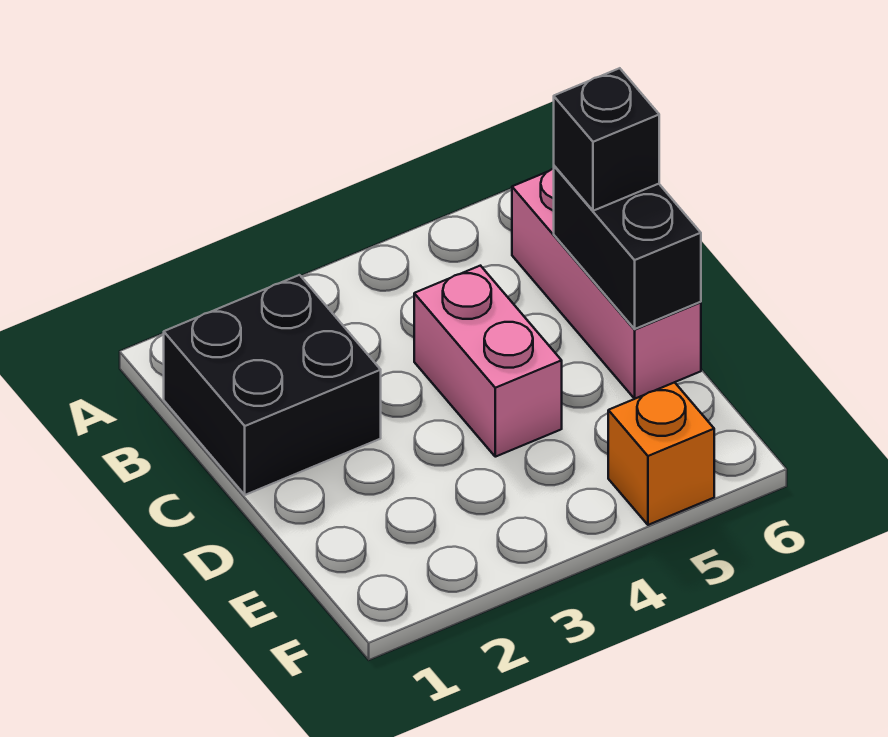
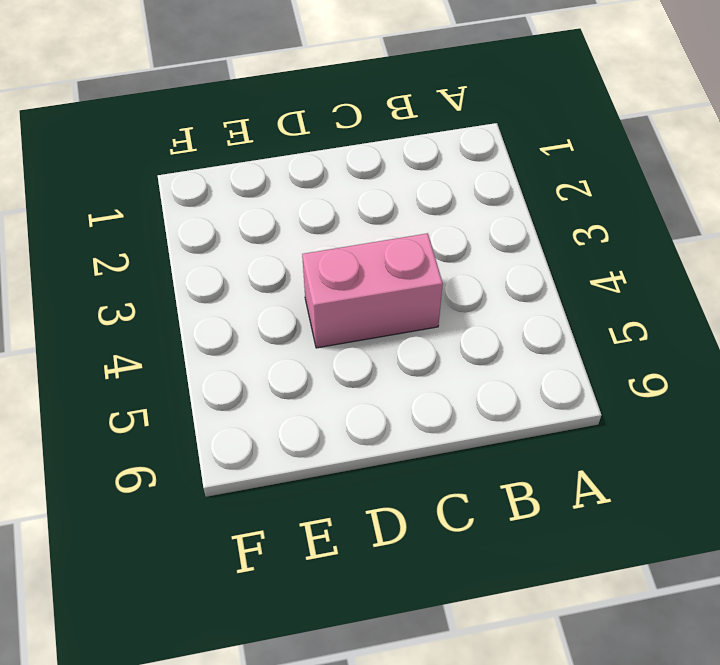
none -> black 2x2 brick [164,275,381,495]
none -> pink 1x3 brick [512,169,701,399]

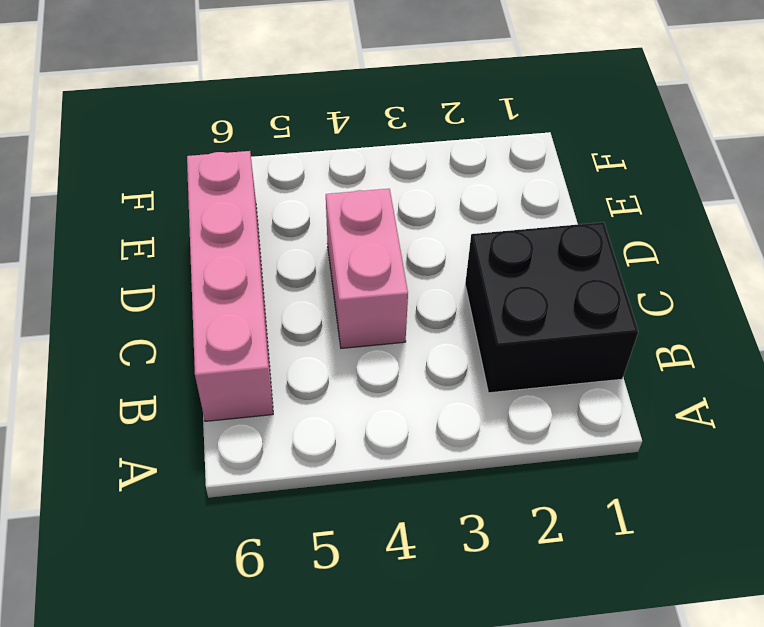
pink 1x4 brick [187,151,273,421] -> pink 1x3 brick [512,169,701,399]
none -> orange 1x1 brick [608,382,714,525]
none -> black 1x2 brick [554,166,701,329]

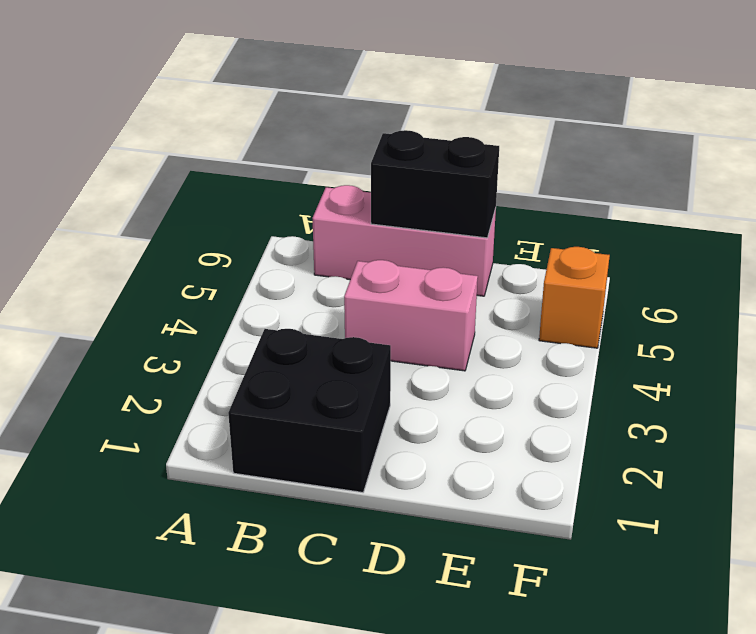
none -> black 1x1 brick [554,68,659,211]

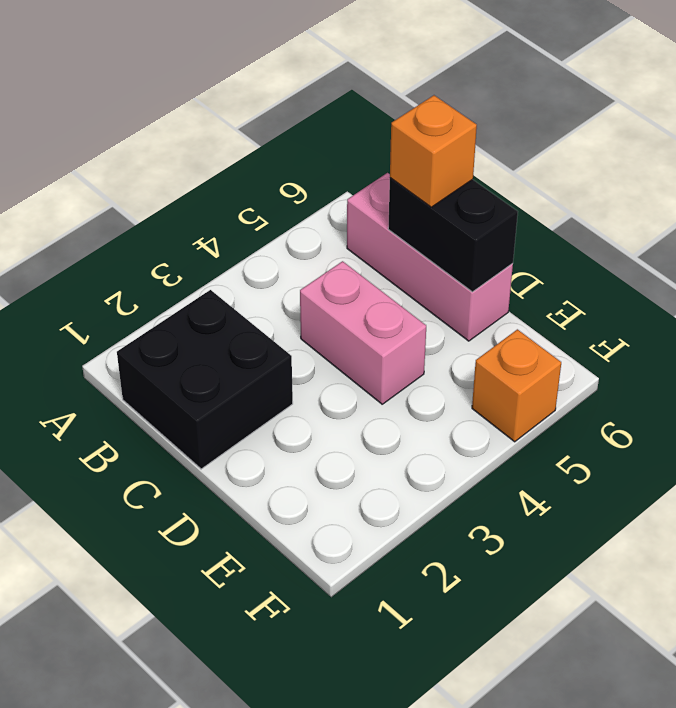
orange 1x1 brick [390,95,477,207] -> black 1x1 brick [554,68,659,211]

